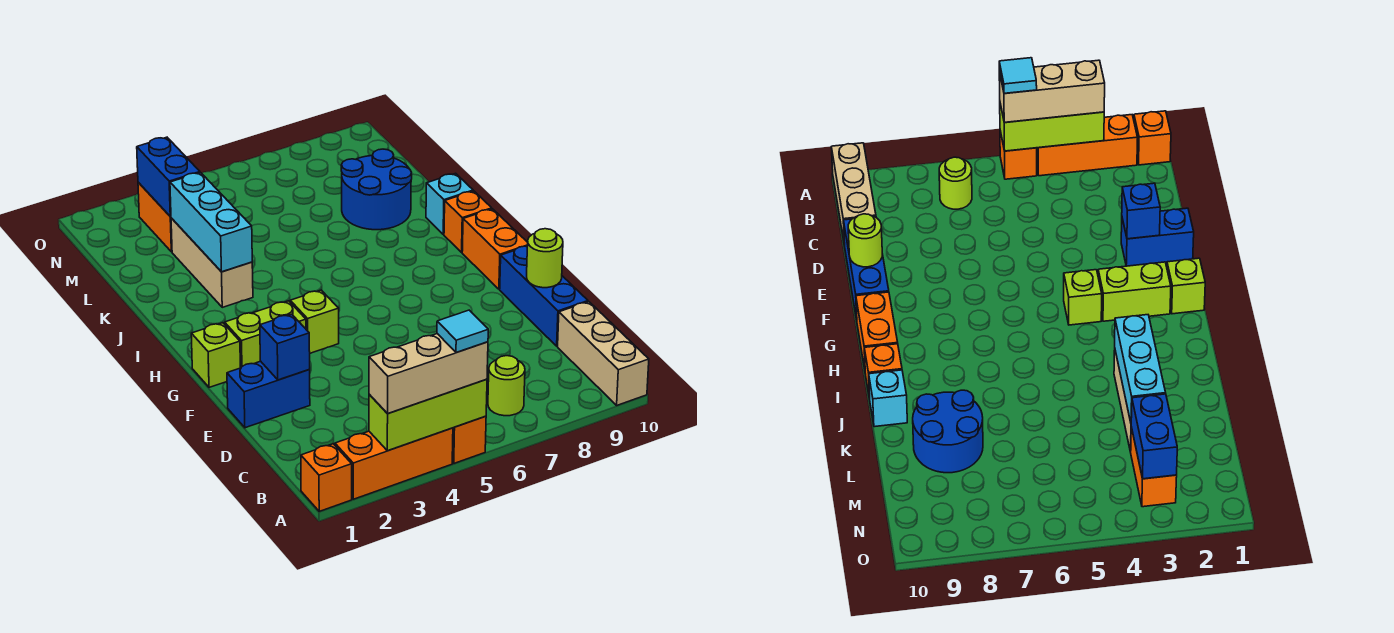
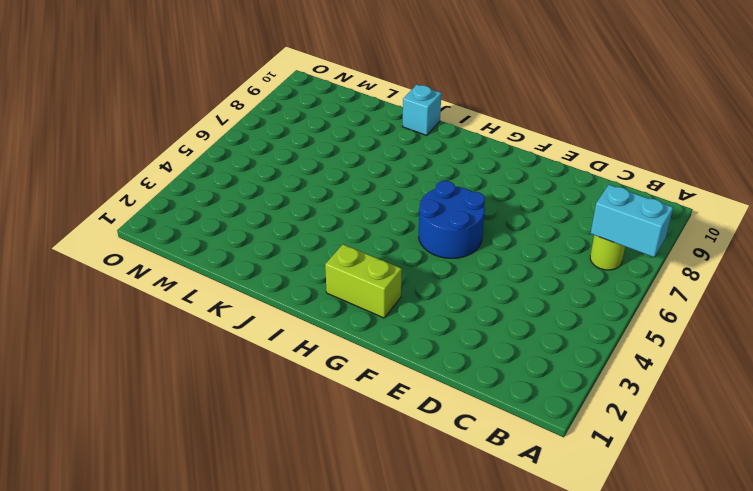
cyan 1x2 brick [591,185,673,257] -> none
blue 2x2 round brick [419,181,485,258] -> blue 2x2 round brick moved to [341,149,412,230]
lime 1x2 brick [325,244,402,318] -> lime 1x2 brick turned to [225,301,306,368]
none -> orange 1x1 brick [301,444,352,511]
none -> orange 1x3 brick [335,428,453,499]
none -> orange 1x1 brick [452,416,486,463]

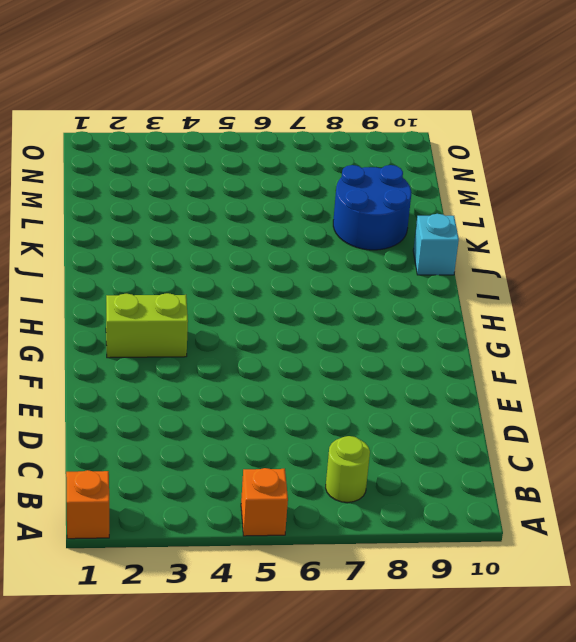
none -> orange 1x3 brick [335,428,453,499]
none -> tan 1x3 brick [558,302,649,405]
none -> blue 1x3 brick [500,246,588,346]

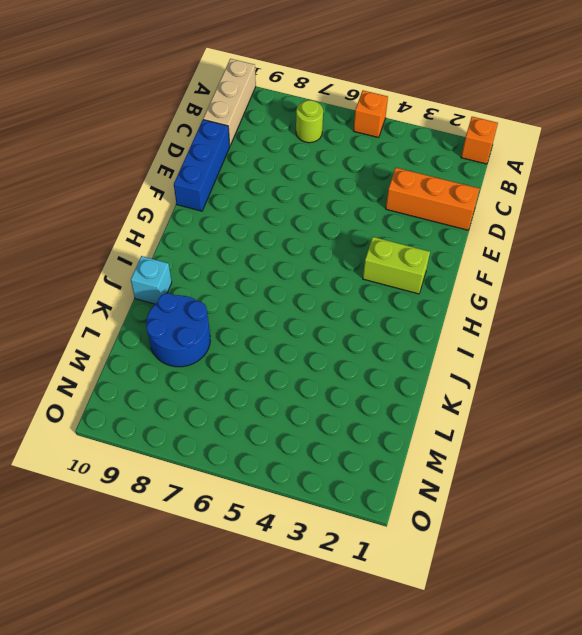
orange 1x3 brick [386,168,479,230] -> orange 1x3 brick moved to [335,428,453,499]
none -> blue 1x2 brick [227,361,310,428]
none -> lime 1x1 brick [191,323,240,387]
none -> lime 1x1 brick [290,290,339,353]

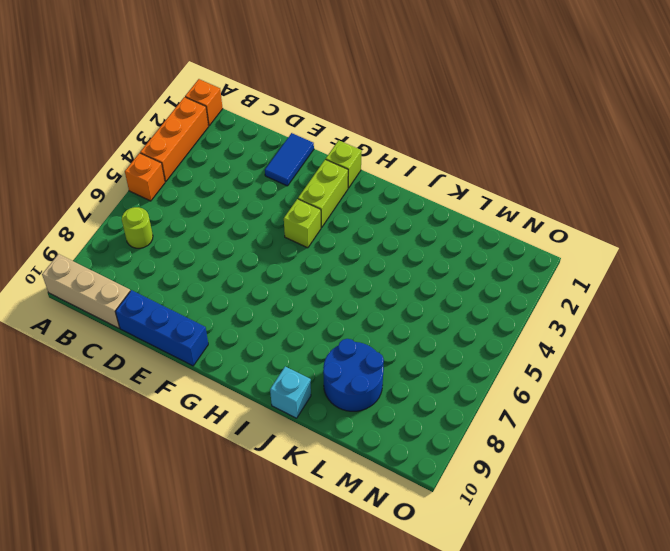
blue 1x2 tile [265,133,314,186] -> blue 1x2 brick [227,361,310,428]
none -> orange 1x2 brick [462,209,528,289]
none -> orange 1x1 brick [444,191,492,252]
none -> tan 1x3 brick [171,218,253,307]

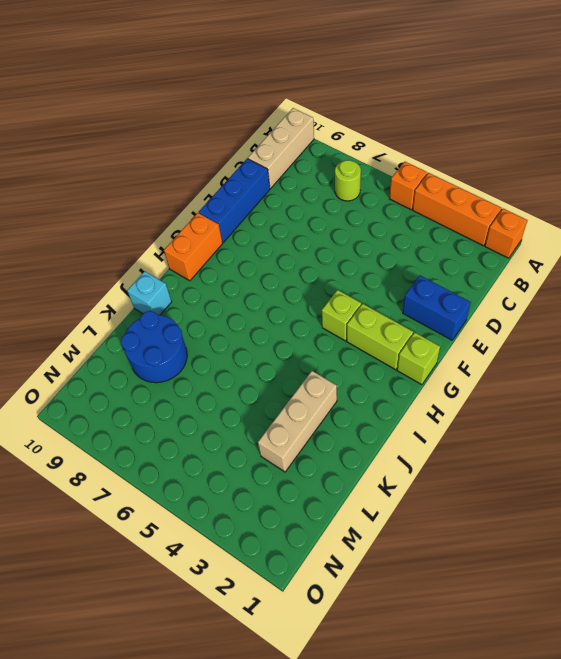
none -> orange 1x1 brick [444,191,492,252]
none -> orange 1x2 brick [138,182,172,252]
none -> lime 1x3 brick [369,379,487,451]

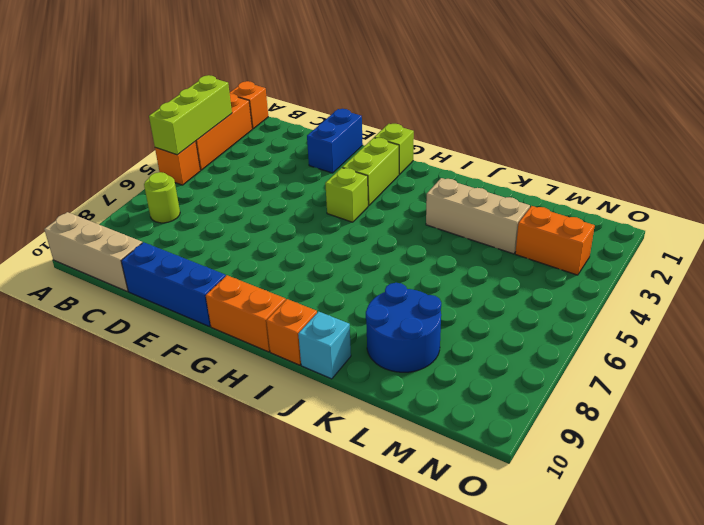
none -> blue 1x1 brick [260,314,310,380]
none -> lime 1x1 round brick [527,229,563,288]
none -> cyan 1x3 brick [170,173,252,272]

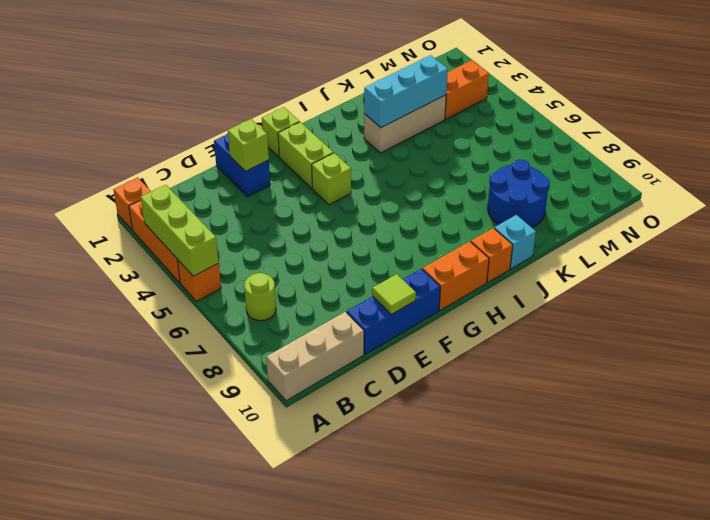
lime 1x1 brick [228,119,269,171] -> blue 1x1 brick [260,314,310,380]
lime 1x1 tile [372,274,416,314] -> lime 1x1 round brick [527,229,563,288]
none -> blue 1x2 brick [137,137,200,217]
none -> tan 1x3 brick [369,334,488,414]
none -> cyan 1x1 tile [437,310,488,353]

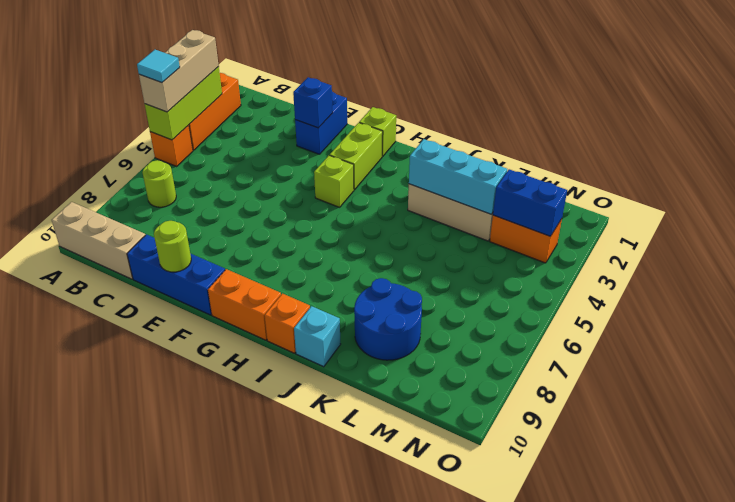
none -> orange 1x1 brick [301,444,352,511]

